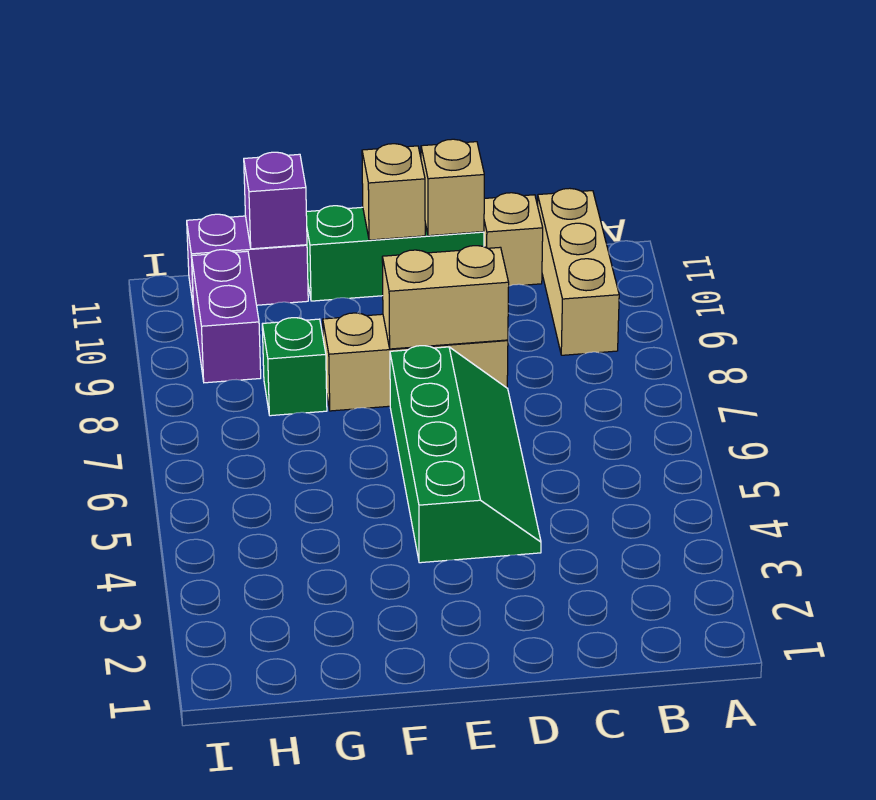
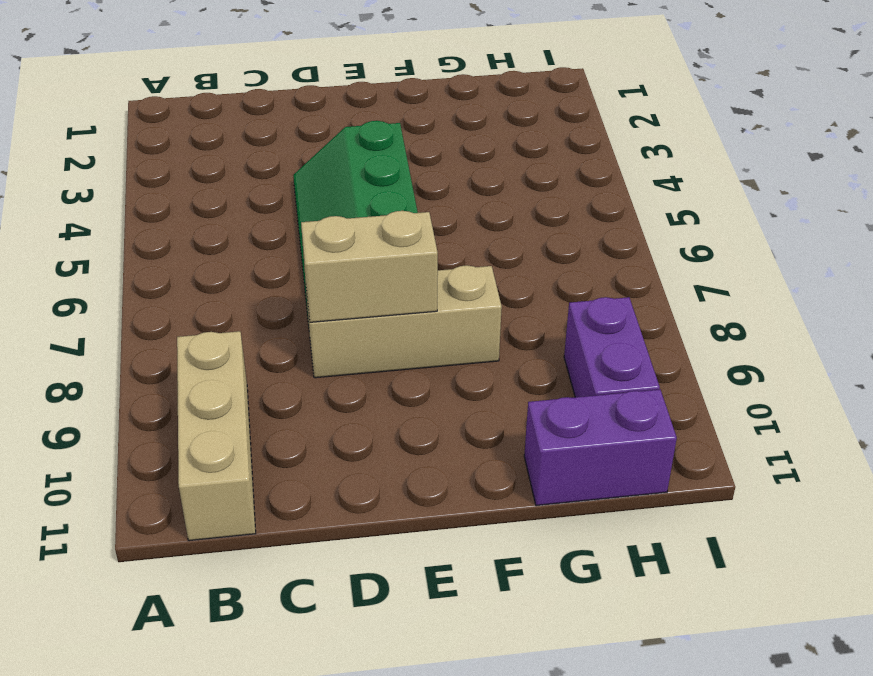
none -> tan 1x1 brick [484,193,543,286]
none -> green 1x3 brick [306,206,484,301]
none -> green 1x1 brick [262,318,327,416]

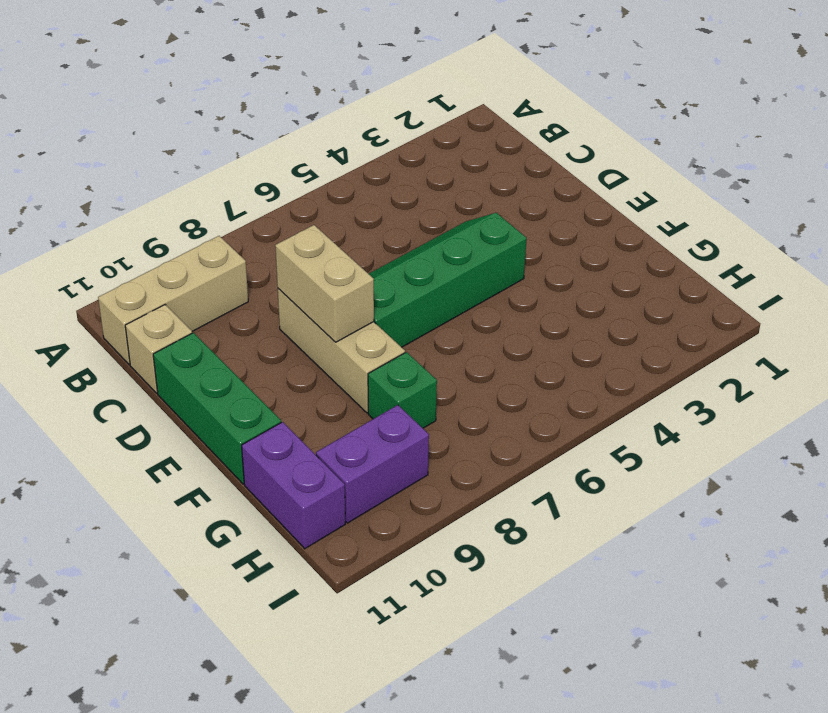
none -> tan 1x1 brick [421,139,484,236]
none -> tan 1x1 brick [362,144,425,240]
none -> purple 1x1 brick [244,152,307,249]

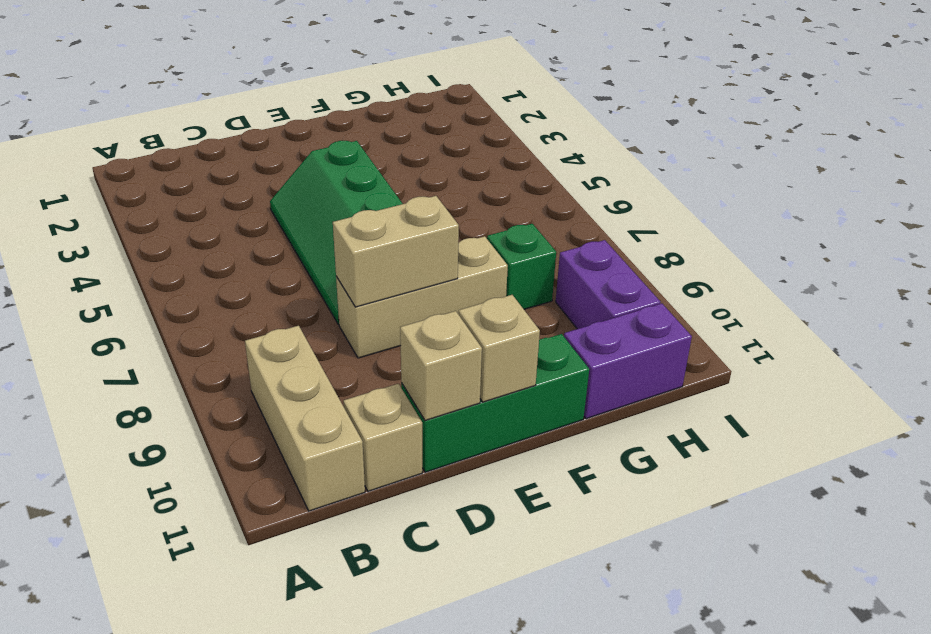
none -> purple 1x1 brick [244,152,307,249]

